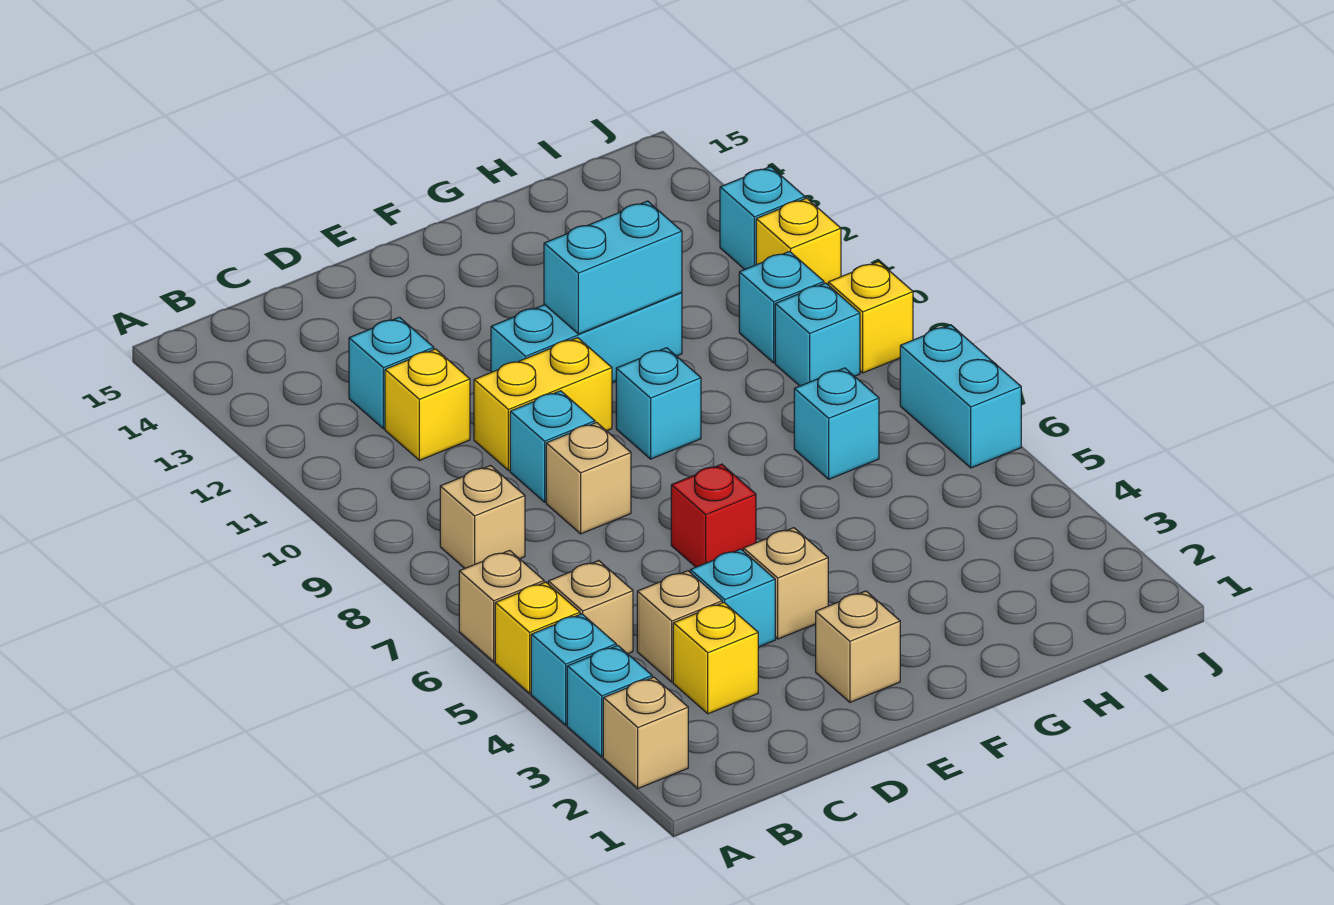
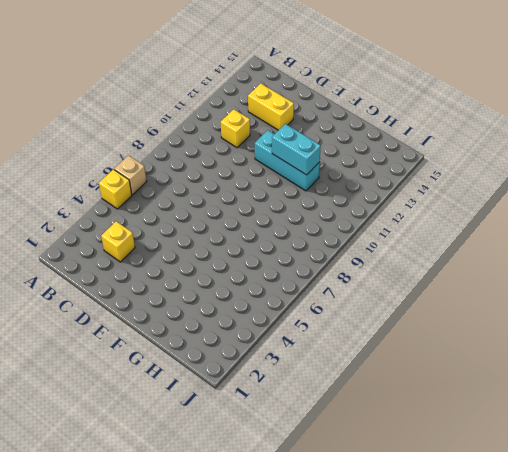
yellow 1x2 brick [248,83,294,130] -> yellow 1x2 brick moved to [474,338,612,471]
none -> tan 1x1 brick [603,677,688,788]
none -> cyan 1x1 brick [567,645,652,757]
none -> cyan 1x1 brick [531,614,616,725]

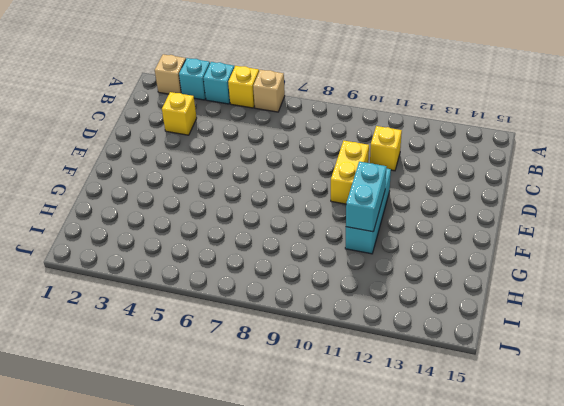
none -> tan 1x1 brick [548,561,633,654]
none -> tan 1x1 brick [440,466,525,568]
none -> tan 1x1 brick [637,571,722,682]

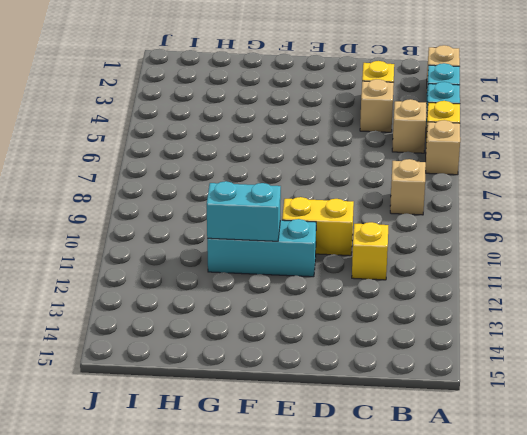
none -> cyan 1x1 brick [349,317,434,429]
none -> cyan 1x1 brick [690,549,775,647]
none -> tan 1x1 brick [546,422,631,534]

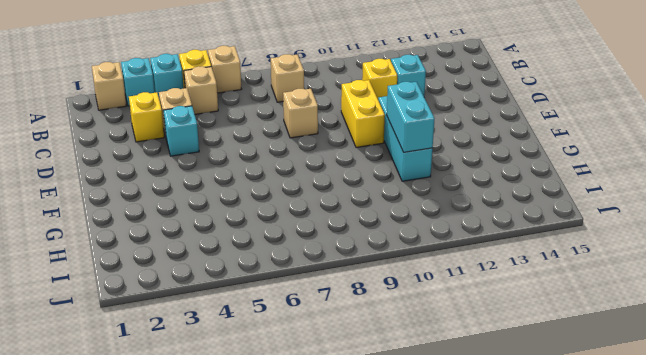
none -> cyan 1x1 brick [510,391,595,502]
none -> tan 1x1 brick [816,591,900,702]
none -> tan 1x1 brick [743,528,828,639]

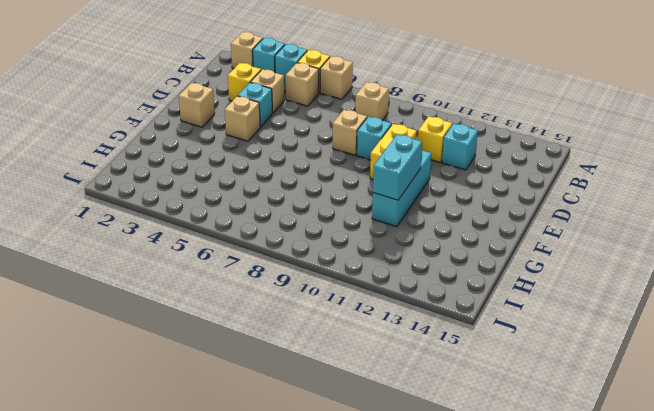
none -> red 1x1 brick [671,464,756,567]
none -> cyan 1x1 brick [616,348,701,459]
none -> cyan 1x1 brick [794,368,879,479]

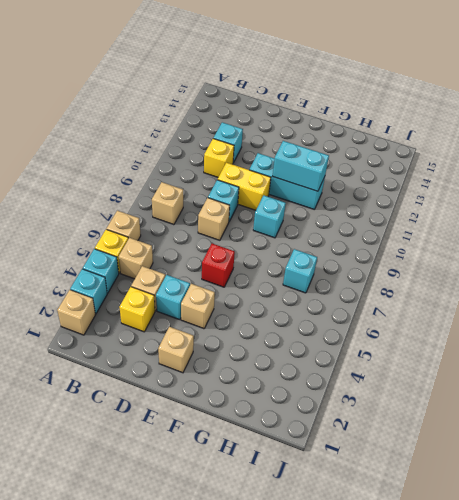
none -> cyan 1x1 brick [775,283,860,386]
none -> cyan 1x1 brick [739,251,824,363]
none -> cyan 1x2 brick [900,325,1021,468]

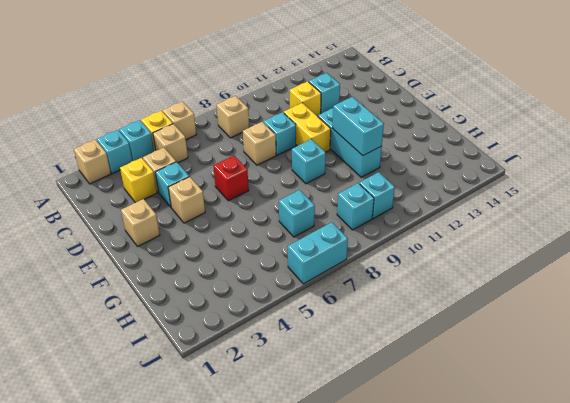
none -> yellow 1x1 brick [828,262,913,373]
none -> yellow 1x1 brick [756,198,841,285]
none -> cyan 1x1 brick [720,167,805,269]

